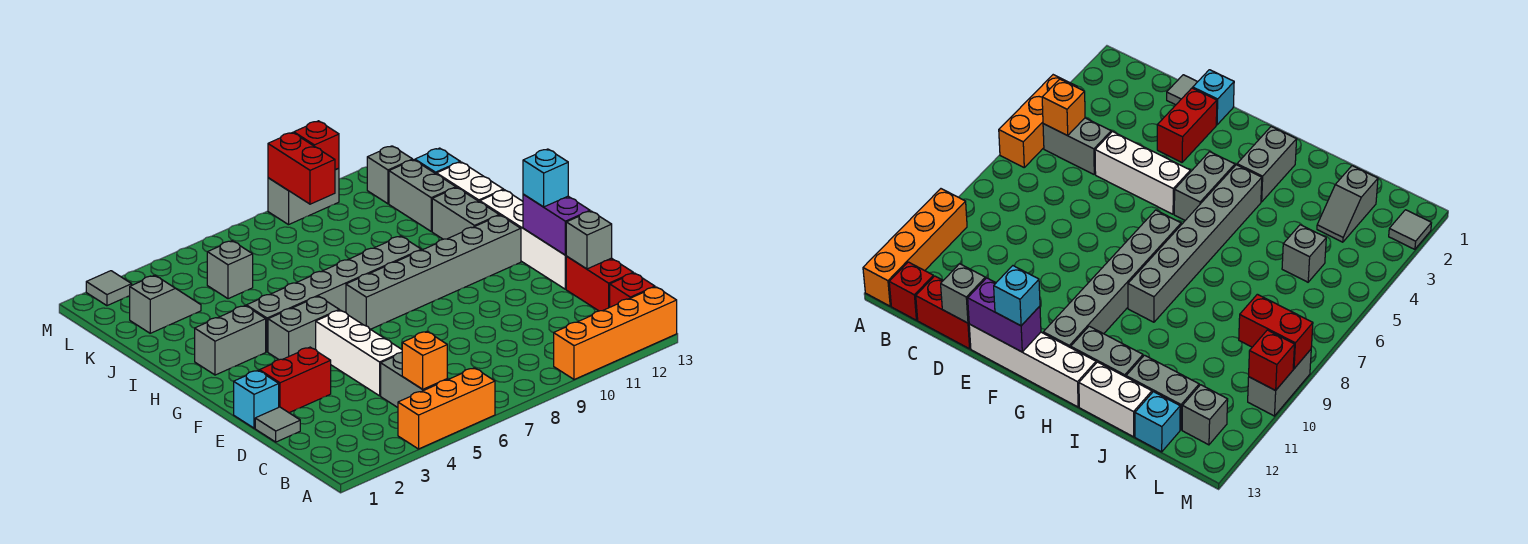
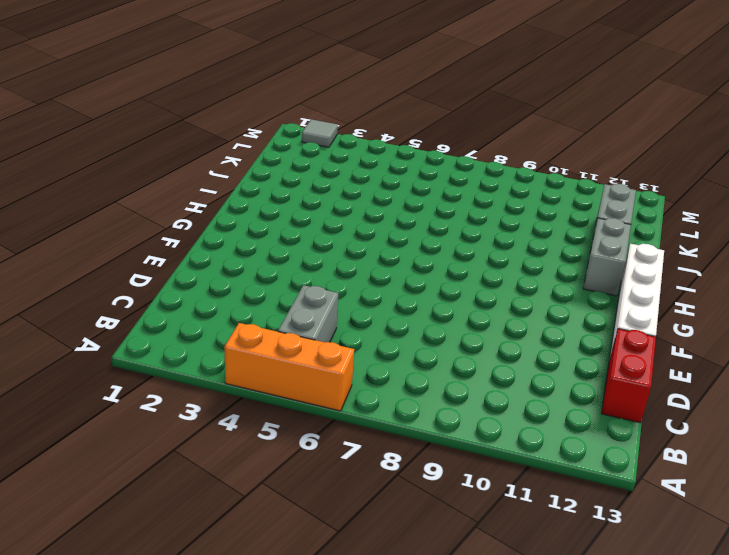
none -> orange 1x4 brick [554,287,677,380]
none -> red 1x1 brick [610,273,655,307]
none -> grey 1x1 tile [255,407,300,442]

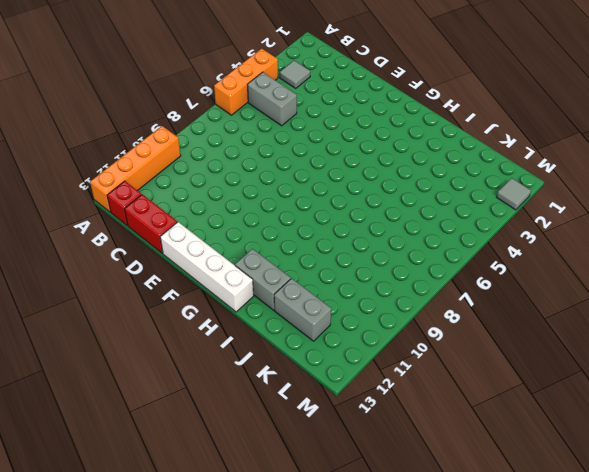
grey 1x1 tile [280,60,310,88] -> grey 1x1 tile moved to [255,407,300,442]
none -> white 1x3 brick [316,310,402,396]
none -> cyan 1x1 brick [234,370,279,428]
none -> red 1x2 brick [259,347,331,413]

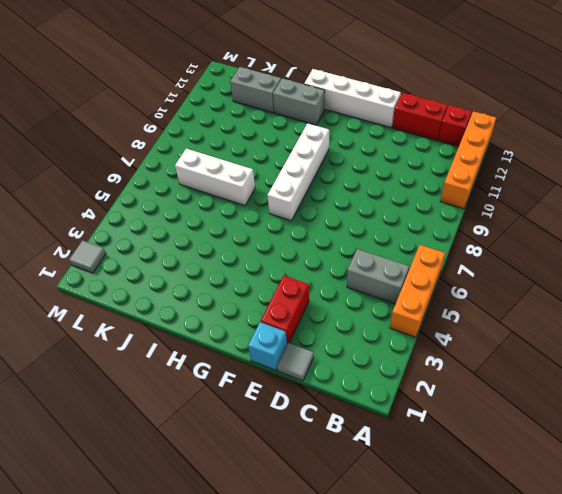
white 1x4 brick [267,123,329,221] -> grey 1x6 brick [346,215,521,329]
white 1x3 brick [175,149,255,206] -> white 1x3 brick moved to [316,310,402,396]
none -> grey 1x2 brick [268,296,339,360]
none -> grey 1x2 brick [195,306,266,375]
none -> grey 1x6 brick [246,236,421,352]

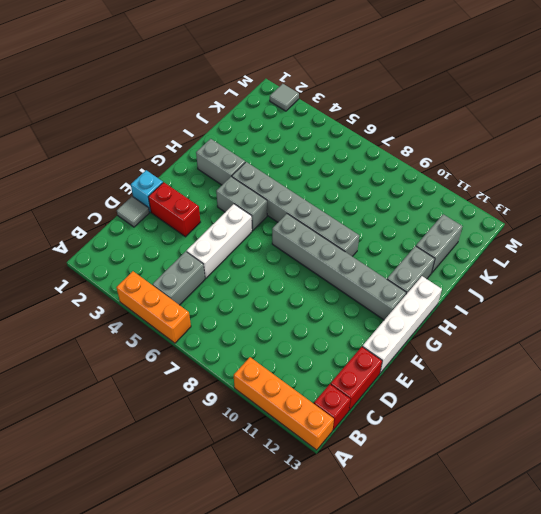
none -> white 1x2 brick [437,162,504,202]
none -> grey 1x2 slope [130,275,201,333]
none -> grey 1x1 brick [207,241,253,299]

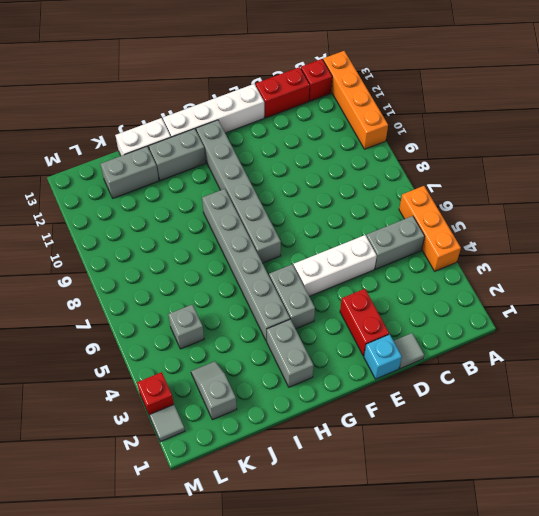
red 1x1 brick [137,372,174,415] -> red 1x1 brick moved to [294,121,339,170]
none -> cyan 1x1 brick [415,148,460,174]
none -> grey 1x1 brick [367,146,413,204]
none -> grey 1x2 brick [268,168,339,225]

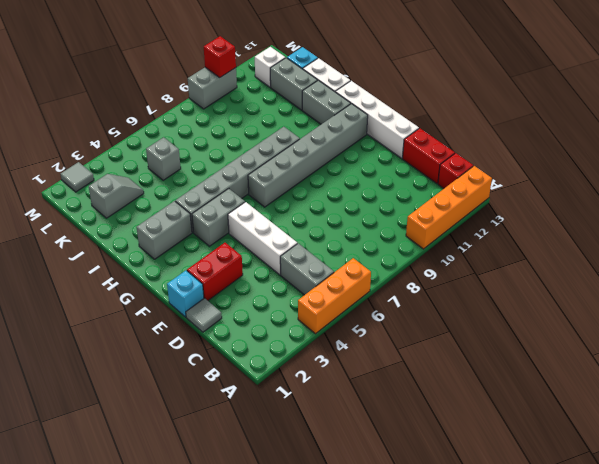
white 1x1 brick [255,47,285,87] -> grey 1x1 brick [367,146,413,204]
none -> orange 1x1 brick [402,332,447,389]
none -> grey 1x1 brick [566,211,612,269]
none -> purple 1x2 brick [523,194,590,255]

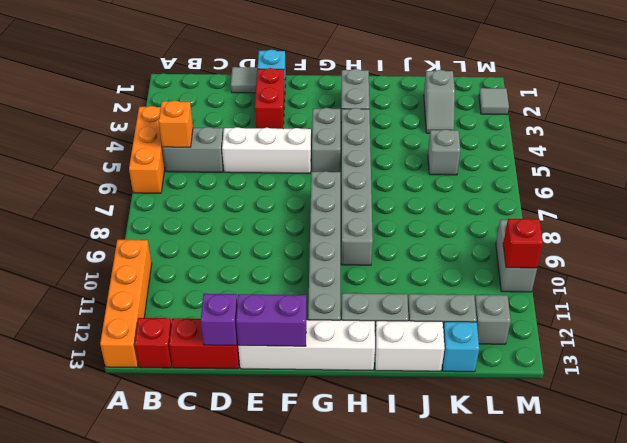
purple 1x1 brick [201,294,237,345] -> grey 1x1 brick [566,211,612,269]
none -> red 1x2 brick [268,133,335,204]
none -> cyan 1x1 brick [523,149,568,207]

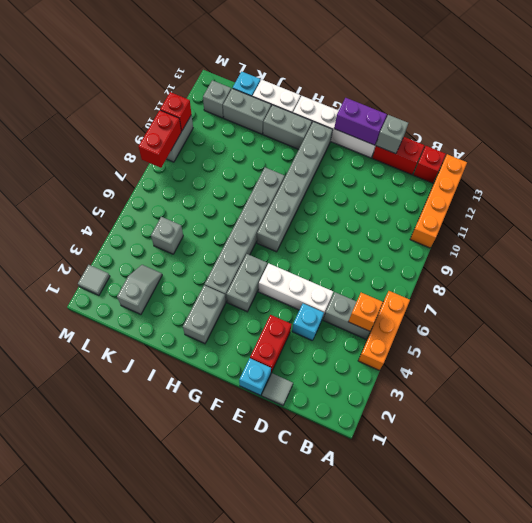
cyan 1x1 brick [292,304,324,341] -> cyan 1x1 brick moved to [523,149,568,207]
red 1x2 brick [138,110,181,168] -> red 1x2 brick turned to [268,133,335,204]

